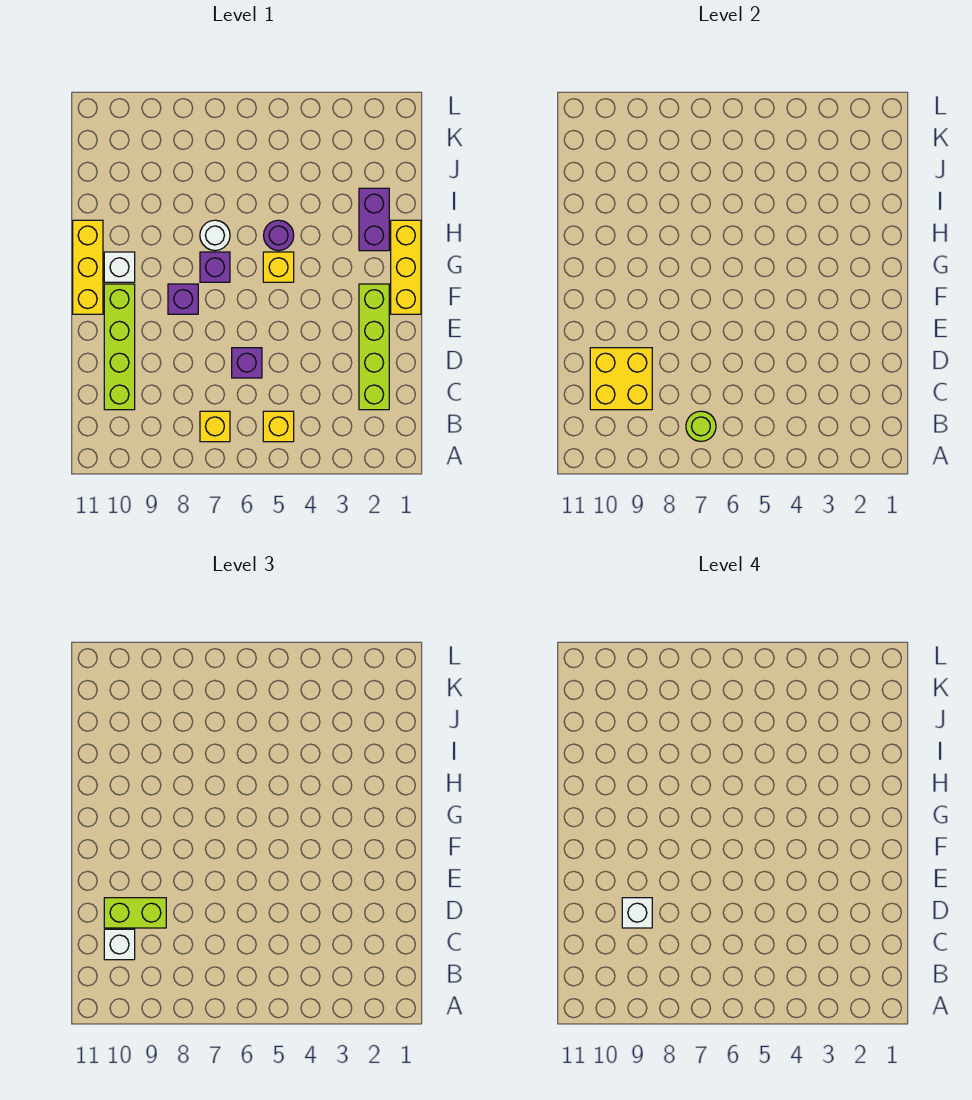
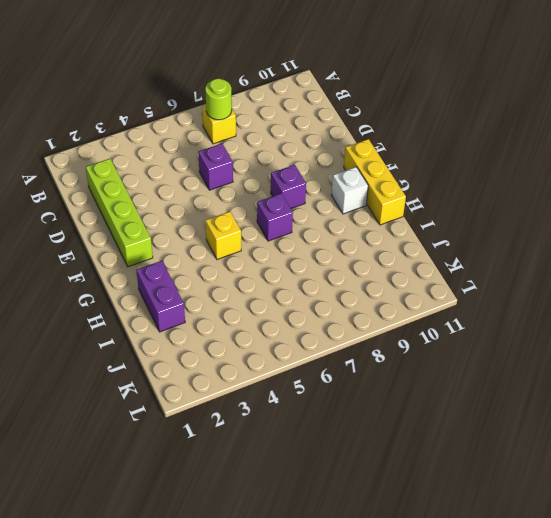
none -> yellow 1x1 brick [263,411,294,442]
none -> lime 1x4 brick [104,284,135,410]
none -> yellow 1x3 brick [391,220,421,314]

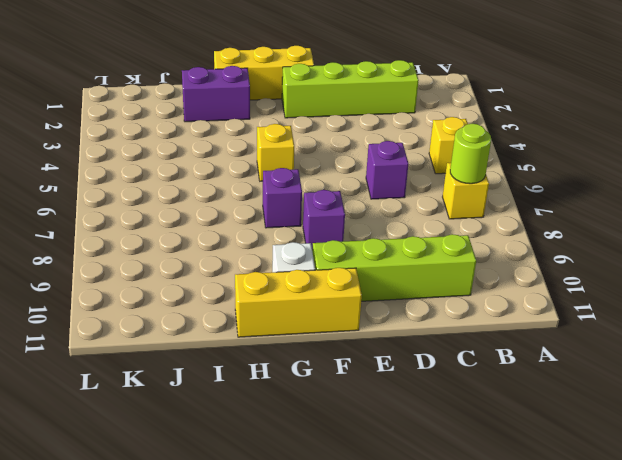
none -> purple 1x1 round brick [264,220,294,251]
none -> white 1x1 round brick [200,220,230,251]
none -> yellow 2x2 brick [590,348,652,410]

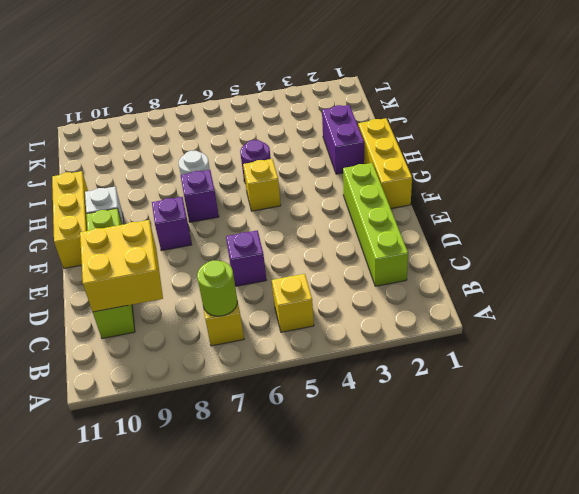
none -> white 1x1 brick [104,929,135,960]
none -> lime 1x2 brick [104,898,166,928]
none -> white 1x1 brick [622,898,652,928]

